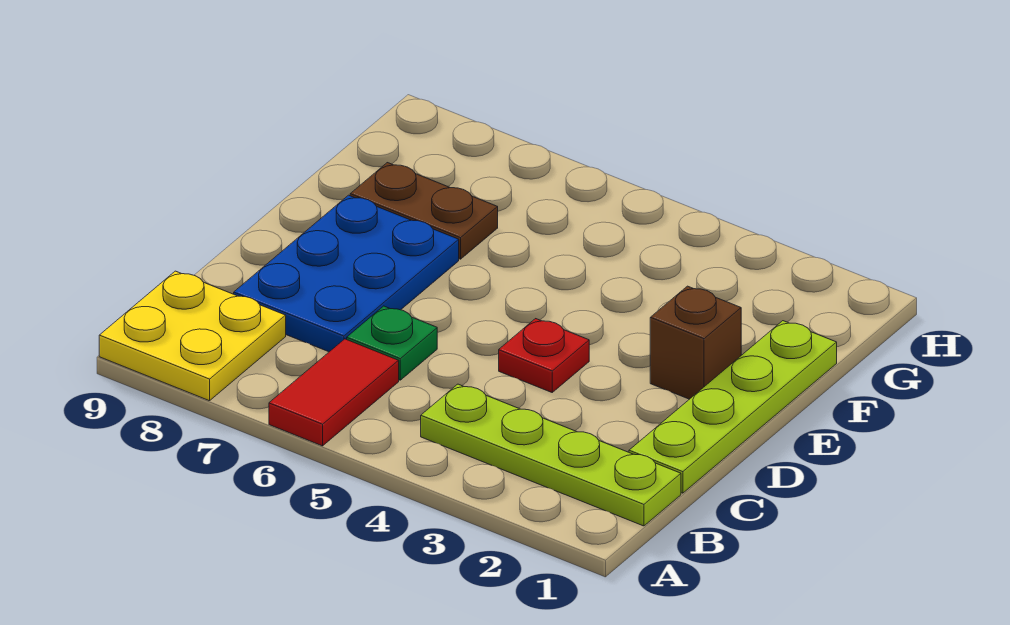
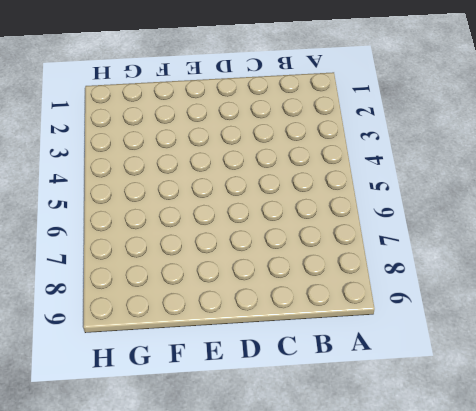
none -> red 1x2 tile [269,339,399,446]
none -> yellow 2x2 plate [99,271,286,401]

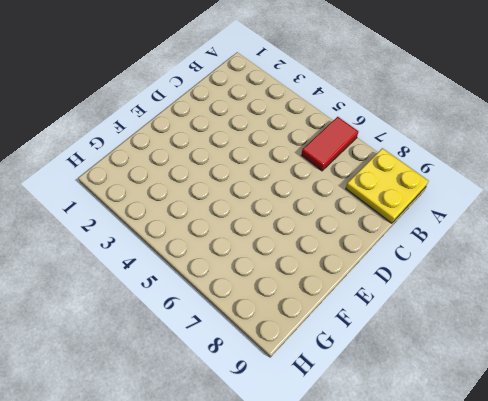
none -> lime 1x4 plate [421,384,681,526]
none -> lime 1x4 plate [629,321,837,493]

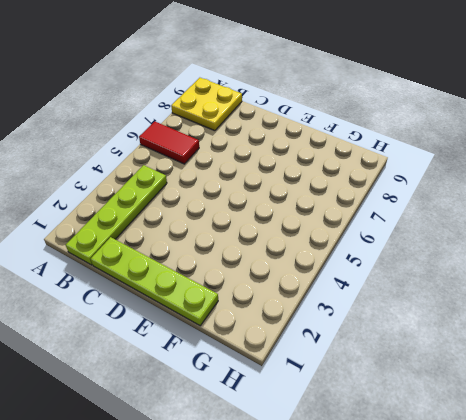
none -> green 1x1 plate [347,306,437,380]
none -> blue 2x3 plate [234,195,459,352]

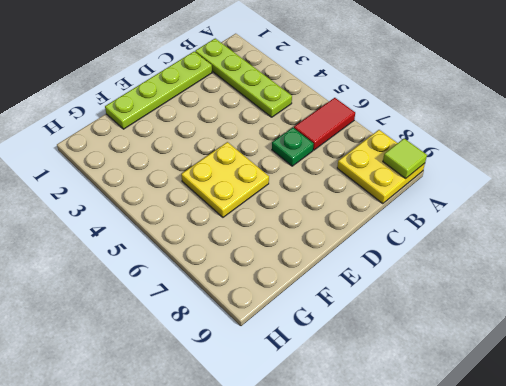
lime 1x1 tile [383,139,427,179] -> none
yellow 2x2 plate [181,142,269,217] -> none
none -> blue 2x3 plate [234,195,459,352]
none -> red 1x1 plate [499,319,589,392]

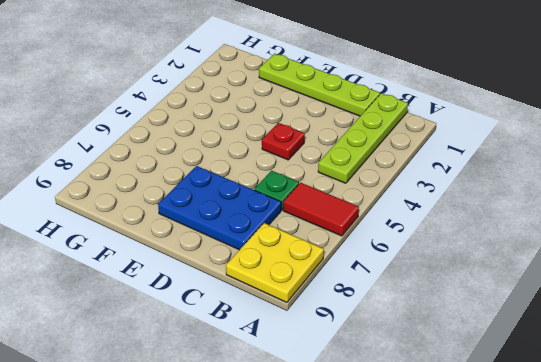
none -> brown 1x1 brick [650,286,741,399]
none -> brown 1x2 plate [350,163,498,259]

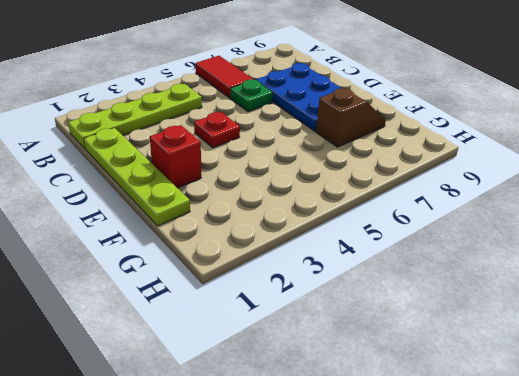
red 1x1 brick [150,125,201,188] -> brown 1x1 brick [650,286,741,399]
brown 1x2 slope [316,88,386,147] -> brown 1x2 plate [350,163,498,259]
none -> yellow 2x2 plate [99,271,286,401]

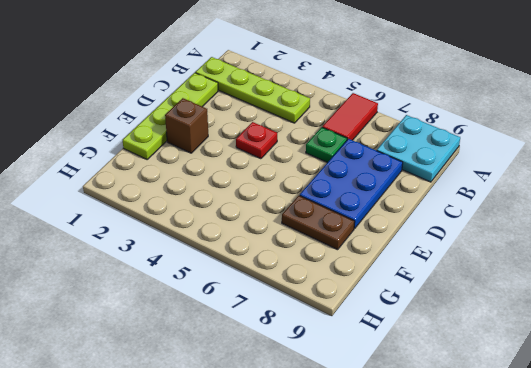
cyan 2x2 plate [377,115,460,182] -> yellow 2x2 plate [99,271,286,401]

